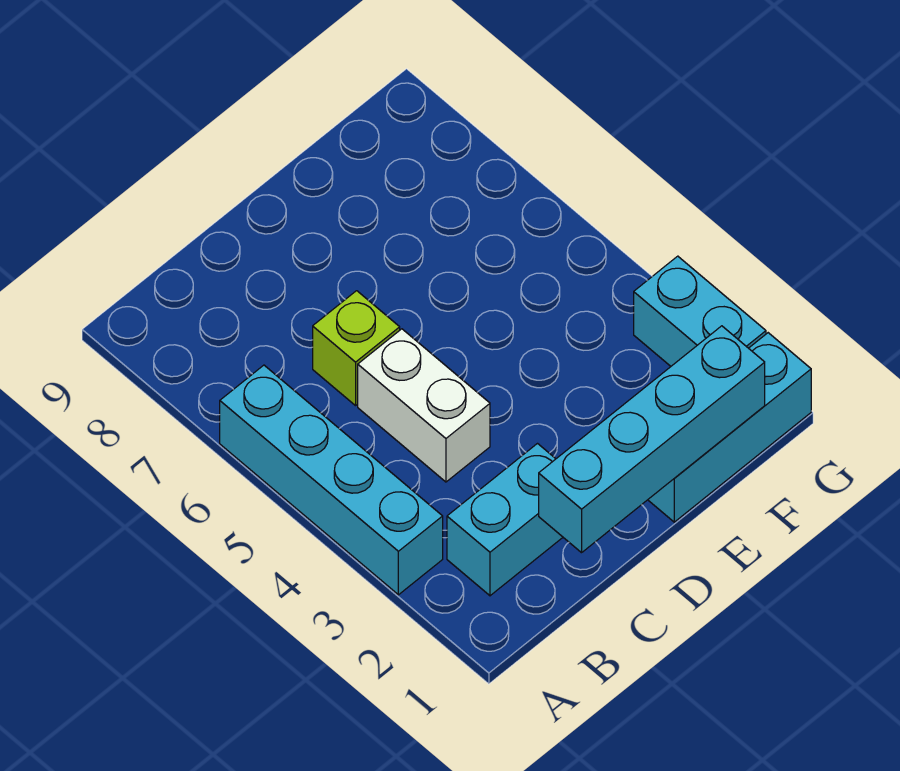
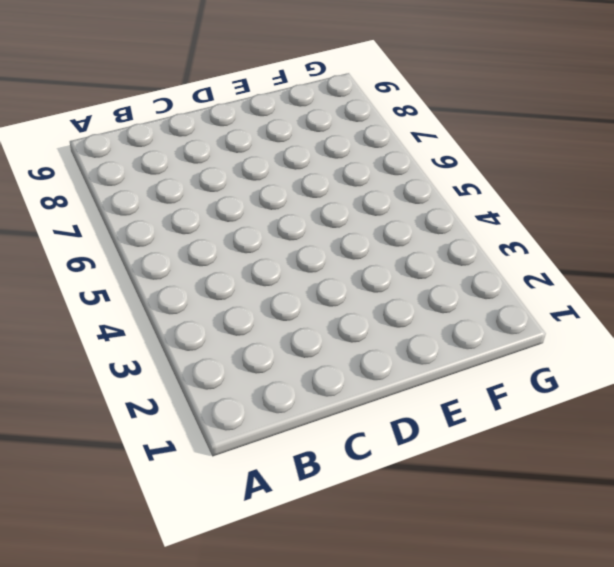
none -> cyan 1x4 brick [220,365,443,595]
none -> cyan 1x2 brick [447,444,563,596]

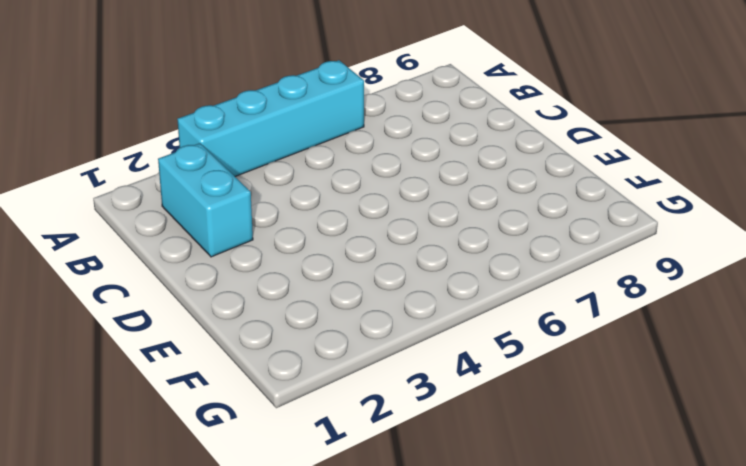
none -> white 1x2 brick [358,329,490,482]
none -> lime 1x1 brick [313,291,400,406]

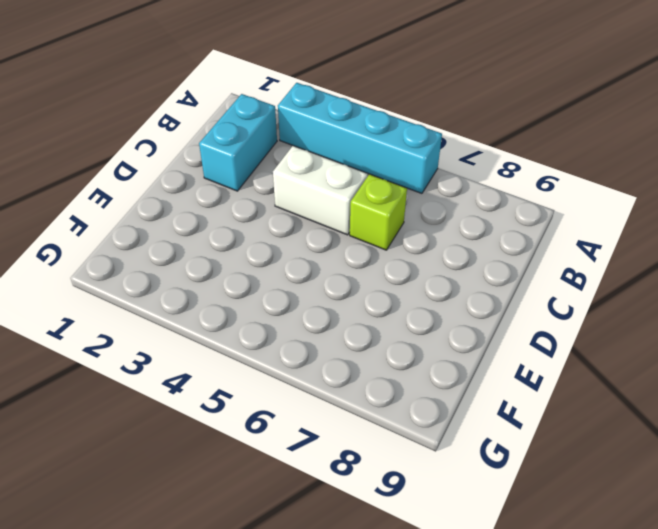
none -> cyan 1x3 brick [648,333,811,522]
none -> cyan 1x2 brick [634,256,766,366]

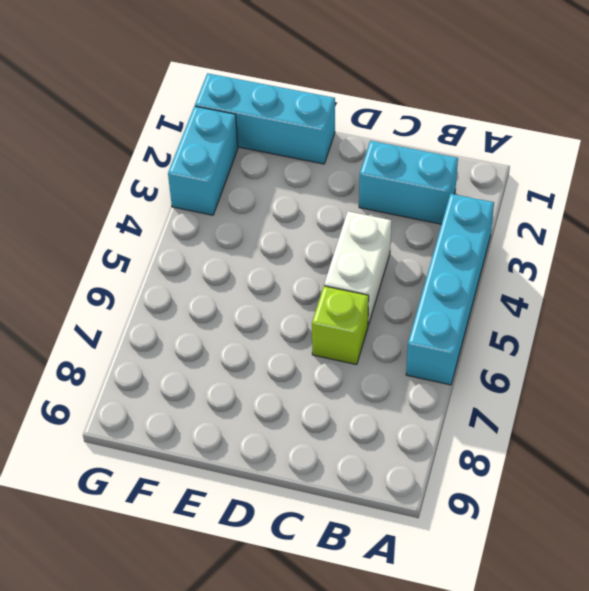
none -> cyan 1x4 brick [539,326,765,553]

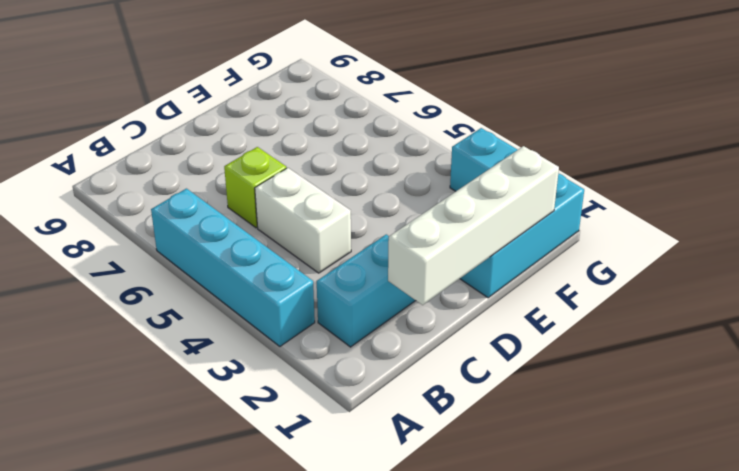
white 1x4 brick [388,146,559,305] -> cyan 1x4 brick [539,326,765,553]

